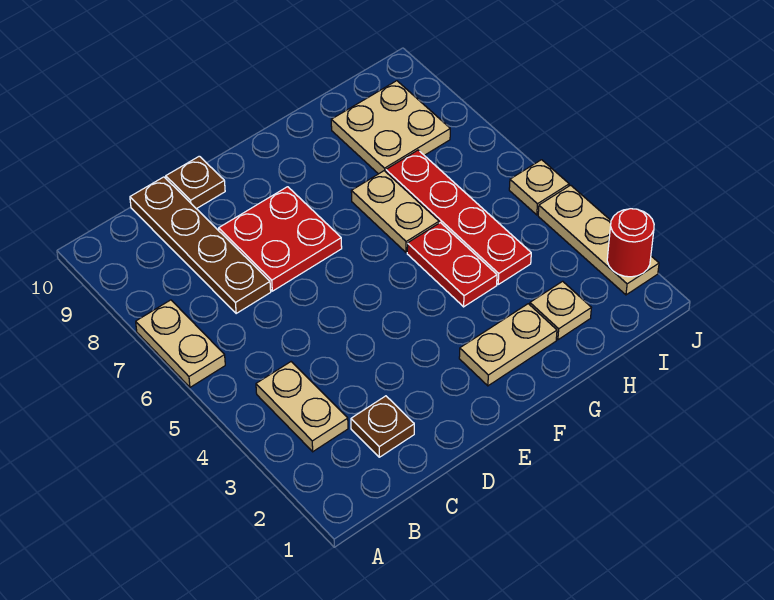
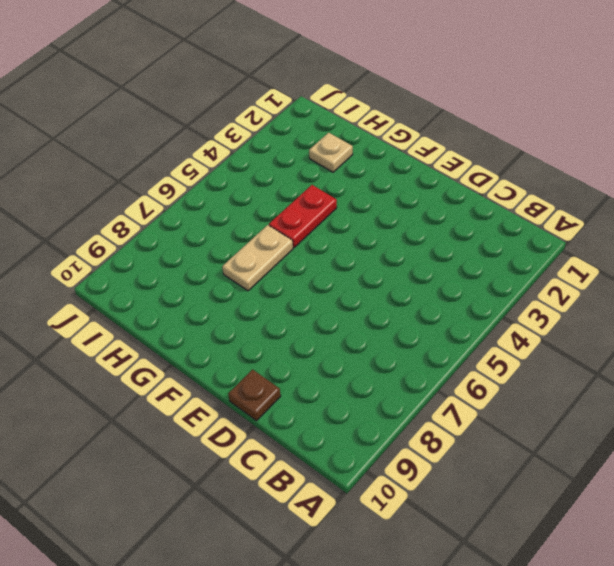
none -> tan 1x2 plate [136,300,225,387]
none -> tan 1x2 plate [256,362,348,452]
none -> brown 1x1 plate [351,396,414,457]

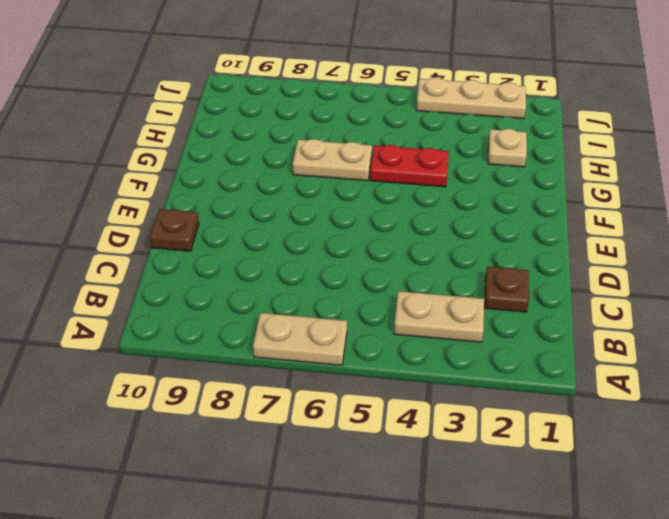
none -> brown 1x4 plate [130,177,271,313]
none -> red 2x2 plate [219,187,342,291]
none -> tan 1x2 plate [459,304,557,386]

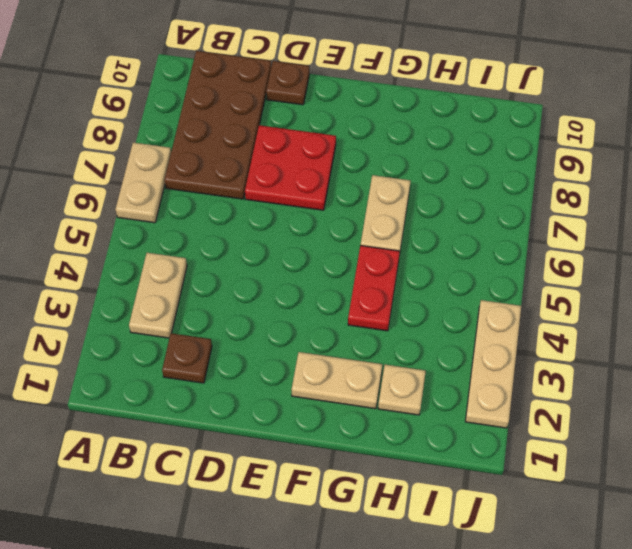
brown 2x4 plate [164,51,271,199] -> brown 1x4 plate [130,177,271,313]
none -> red 1x4 plate [386,150,531,284]
none -> tan 2x2 plate [331,81,450,174]
none -> tan 1x1 plate [509,160,569,215]

